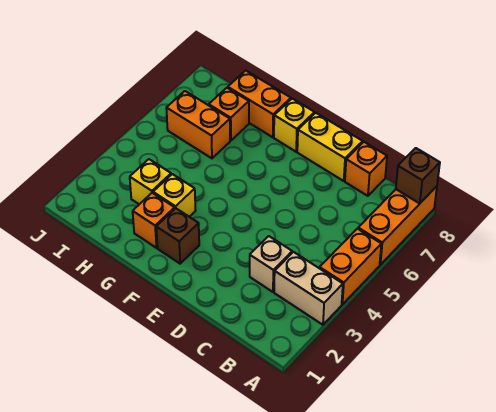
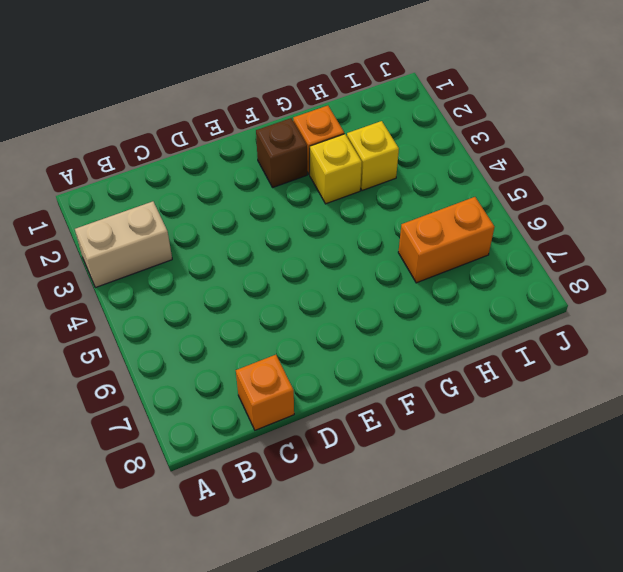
none -> orange 1x2 brick [320,229,381,304]
none -> orange 1x3 brick [358,186,437,265]
none -> tan 1x1 brick [250,236,292,292]

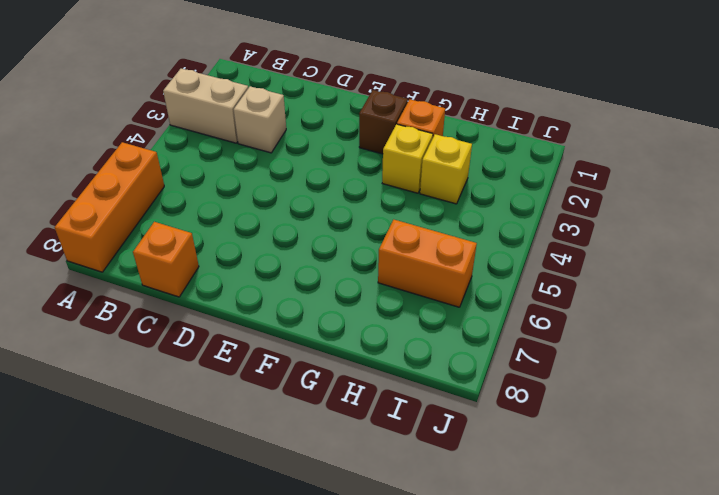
none -> orange 1x2 brick [320,229,381,304]
none -> yellow 1x2 brick [297,113,363,181]
none -> yellow 1x1 brick [274,99,315,152]

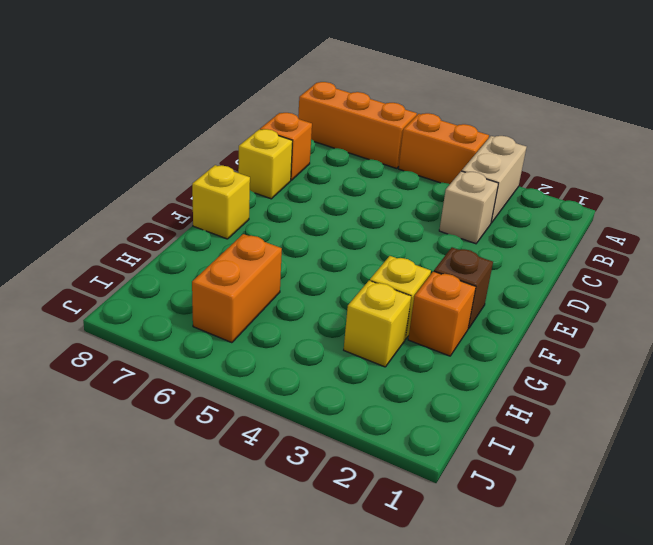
yellow 1x1 brick [238,129,292,199] -> yellow 1x2 brick [297,113,363,181]
none -> orange 1x2 brick [228,70,291,137]
none -> orange 1x1 brick [209,88,249,141]
none -> brown 1x1 brick [396,148,440,204]

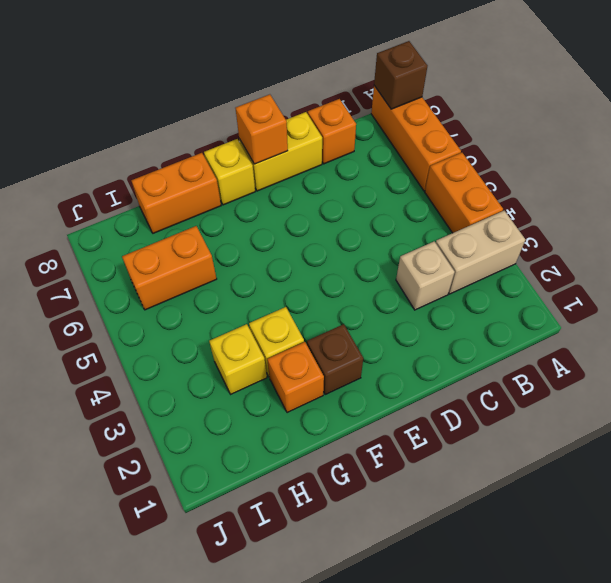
orange 1x1 brick [235,94,288,164] -> orange 1x1 brick moved to [209,88,249,141]

